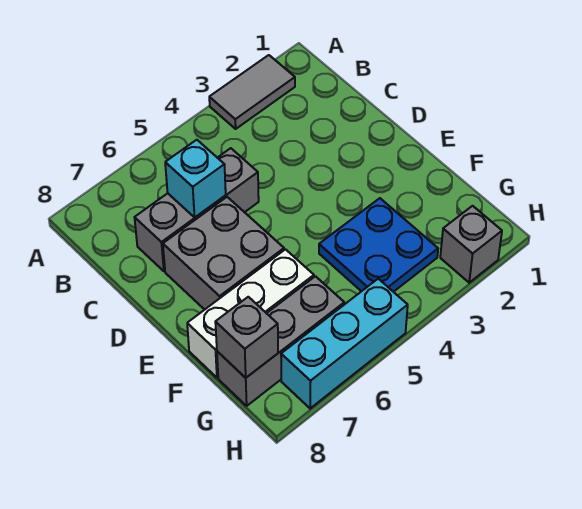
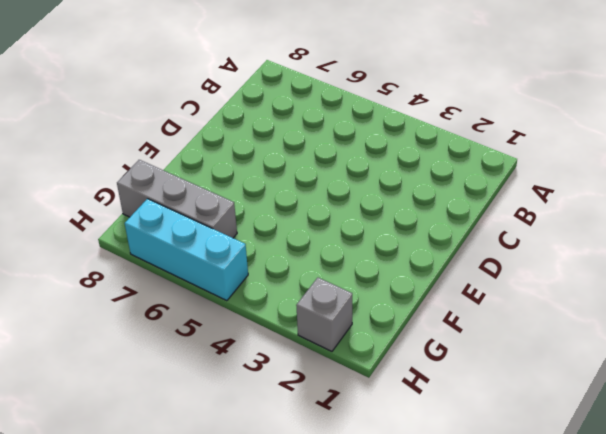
none -> grey 1x2 tile [209,55,295,129]
none -> grey 1x3 brick [134,148,259,271]

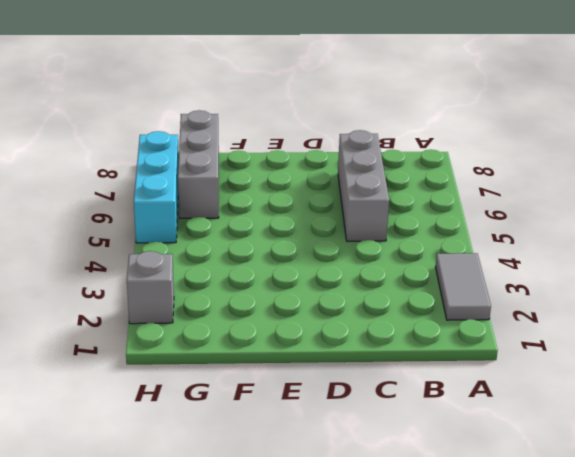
none -> grey 2x2 brick [163,197,284,310]
none -> blue 2x2 plate [319,198,438,292]

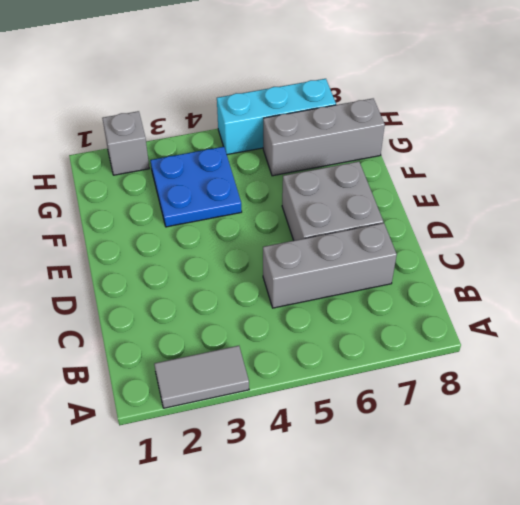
none -> white 1x3 brick [187,249,314,378]
none -> cyan 1x1 brick [165,140,226,217]

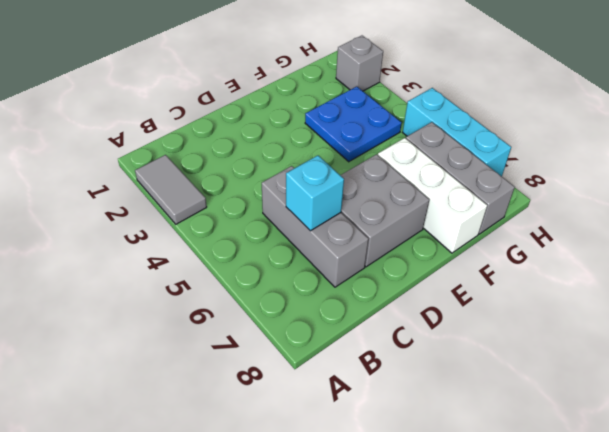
none -> grey 1x1 brick [215,297,278,378]

